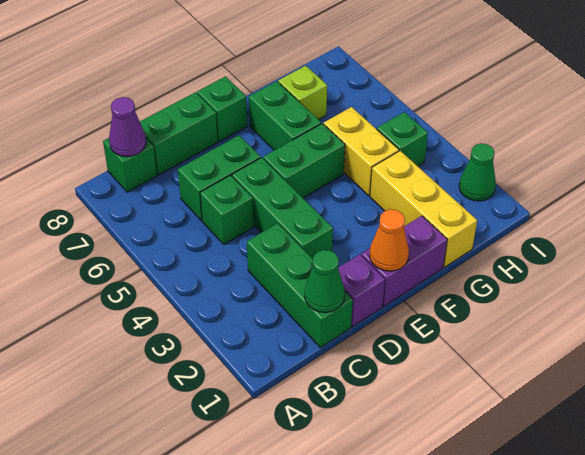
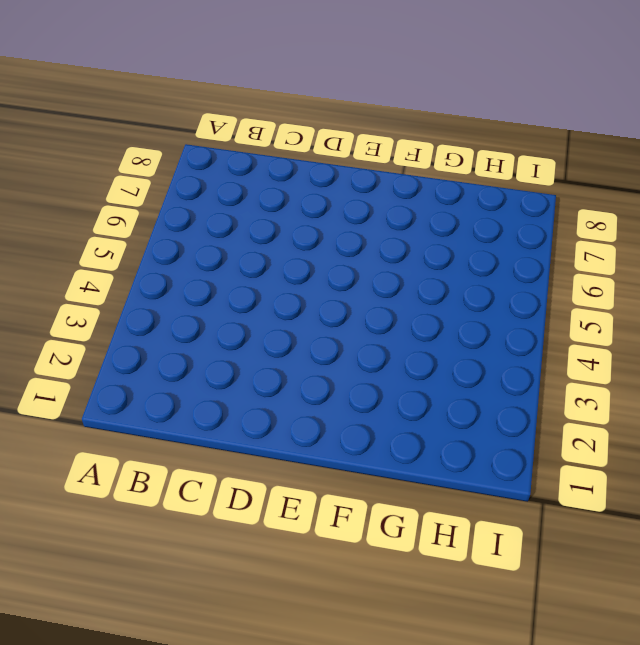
none -> green 1x1 brick [103,138,157,192]
none -> green 1x3 brick [247,223,353,348]
none -> green 1x1 brick [200,175,254,244]

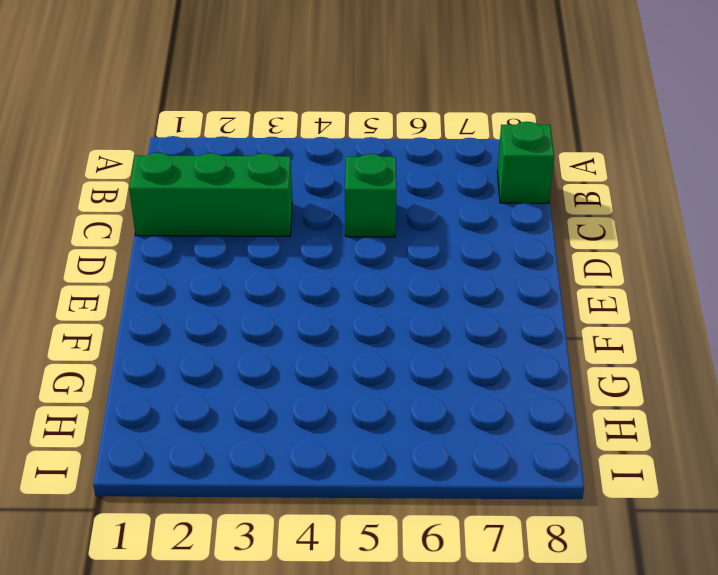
none -> green 1x2 brick [178,135,261,221]
none -> green 1x2 brick [140,92,218,175]
none -> purple 1x1 brick [338,254,385,327]

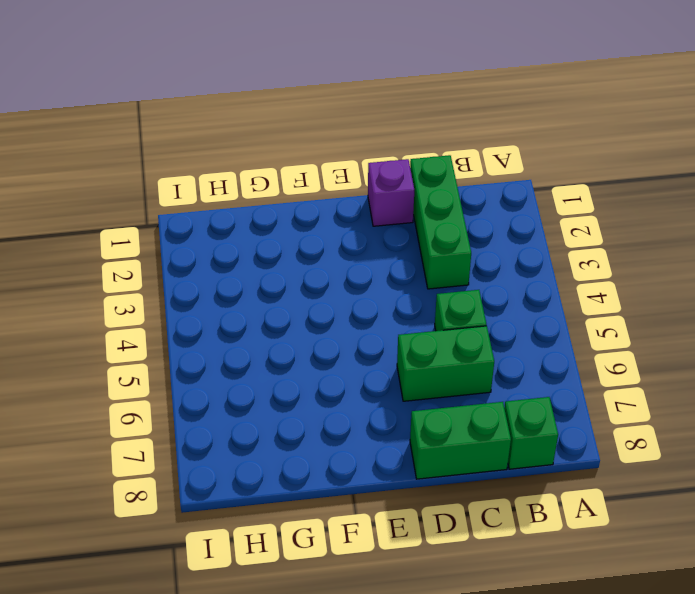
none -> green 1x3 brick [232,158,333,259]
none -> purple 1x2 brick [361,216,447,306]
none -> green 1x2 brick [263,123,345,198]

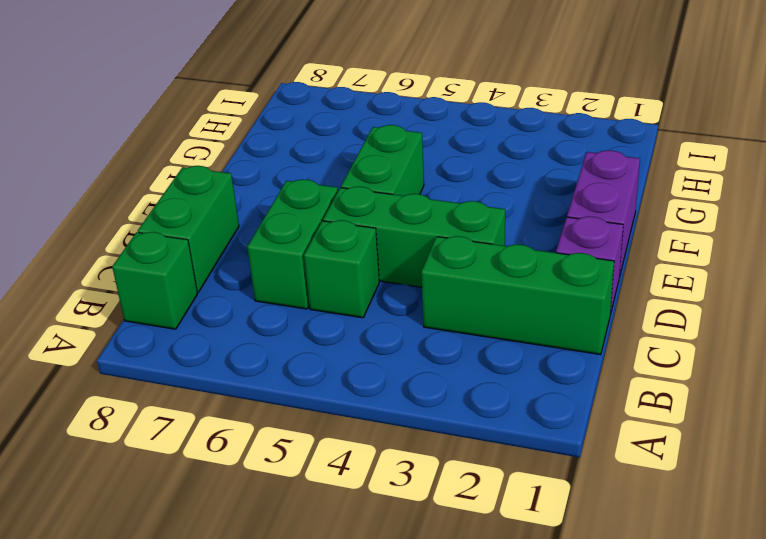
none -> green 1x1 brick [197,76,247,141]
none -> green 1x2 brick [249,81,321,150]
none -> yellow 1x3 brick [370,151,477,267]

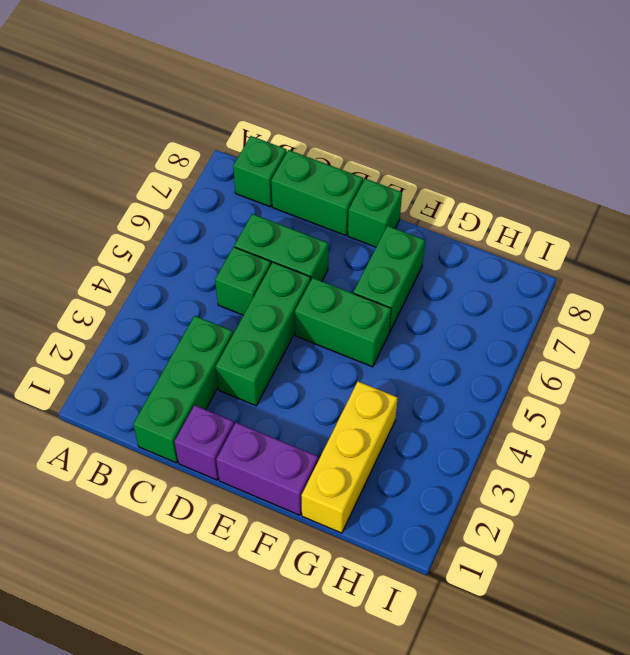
none -> yellow 1x2 brick [324,107,399,196]
none -> lime 1x1 brick [278,66,327,120]
none -> green 1x1 brick [377,112,428,166]

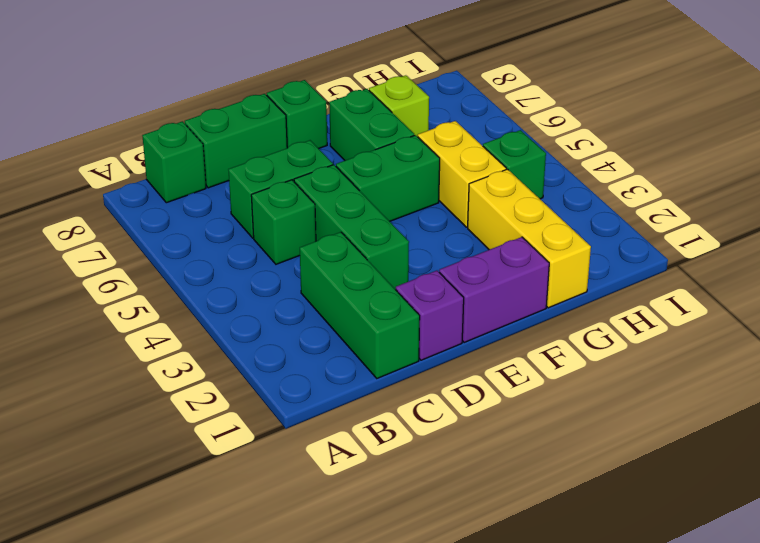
none -> green 1x1 cone [459,143,496,201]
none -> purple 1x1 cone [109,97,146,157]
none -> green 1x1 cone [305,250,345,313]

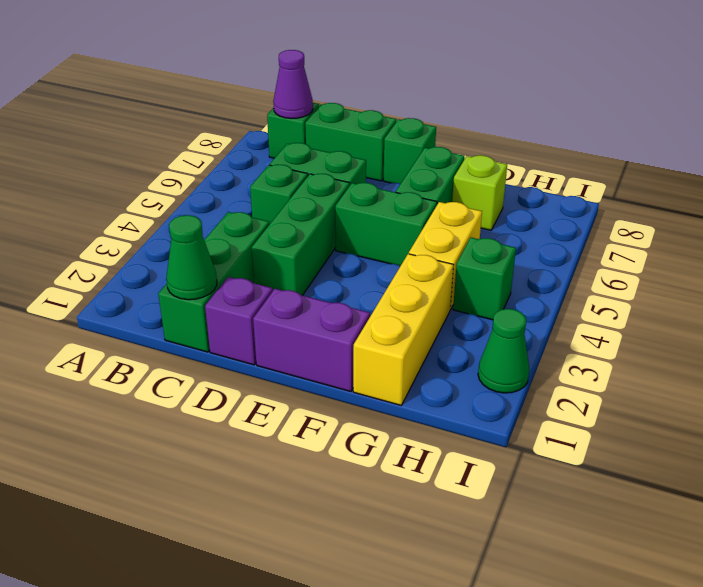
none -> orange 1x1 cone [369,209,409,271]

